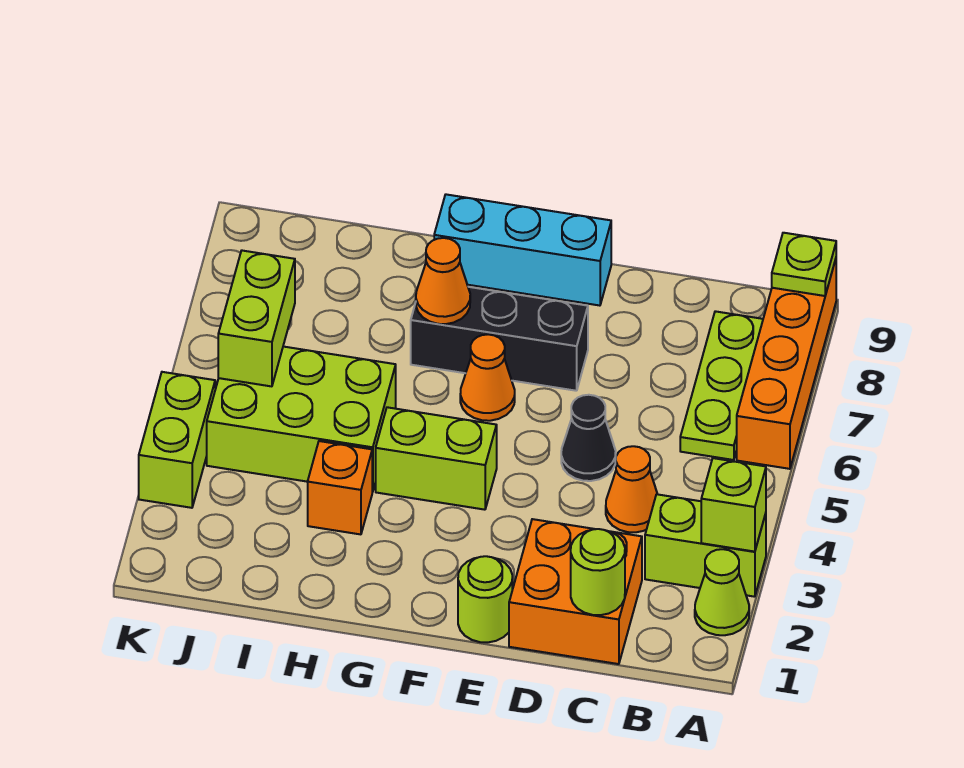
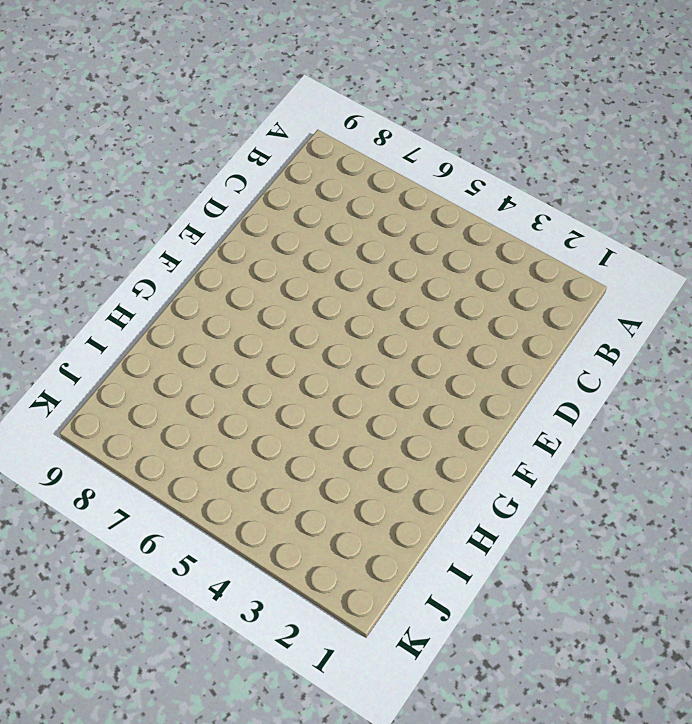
none -> lime 1x1 cone [695,549,749,635]
none -> lime 1x2 brick [645,494,766,597]
none -> orange 1x4 brick [737,259,836,469]

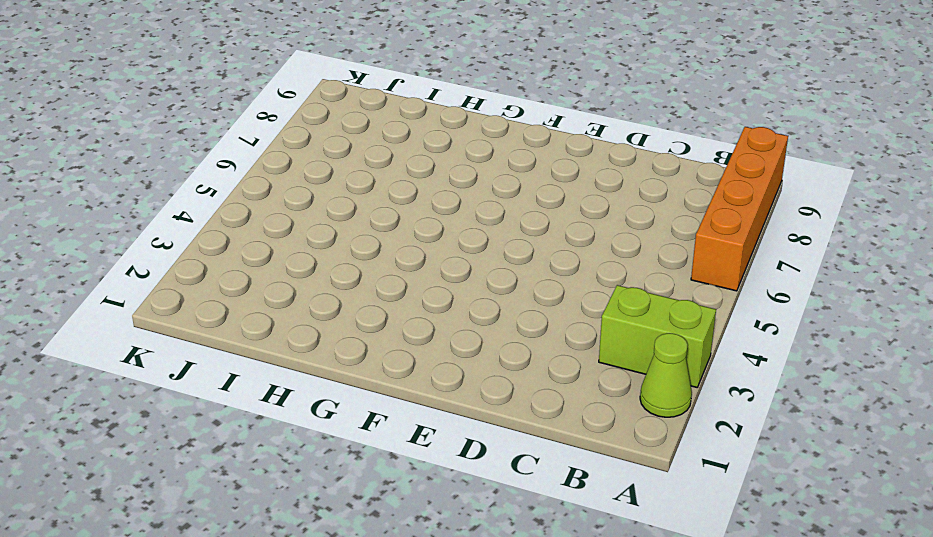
none -> lime 1x3 plate [680,311,763,460]
none -> orange 2x2 brick [509,519,642,664]
none -> orange 1x1 cone [606,446,657,532]

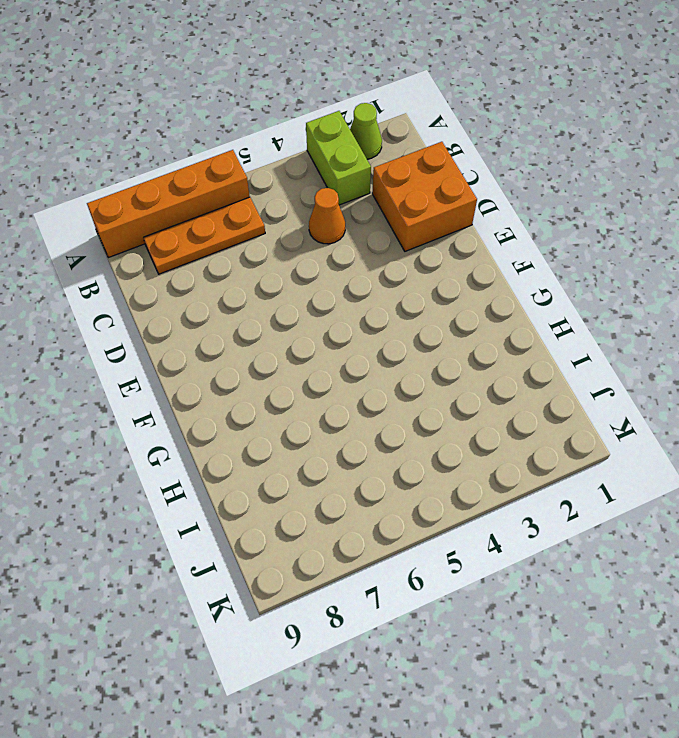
orange 1x3 plate [143,197,265,274] -> lime 1x3 plate [680,311,763,460]
none -> black 1x1 cone [561,395,616,481]
none -> lime 1x1 round brick [458,556,512,642]
none -> black 1x3 brick [411,287,588,391]

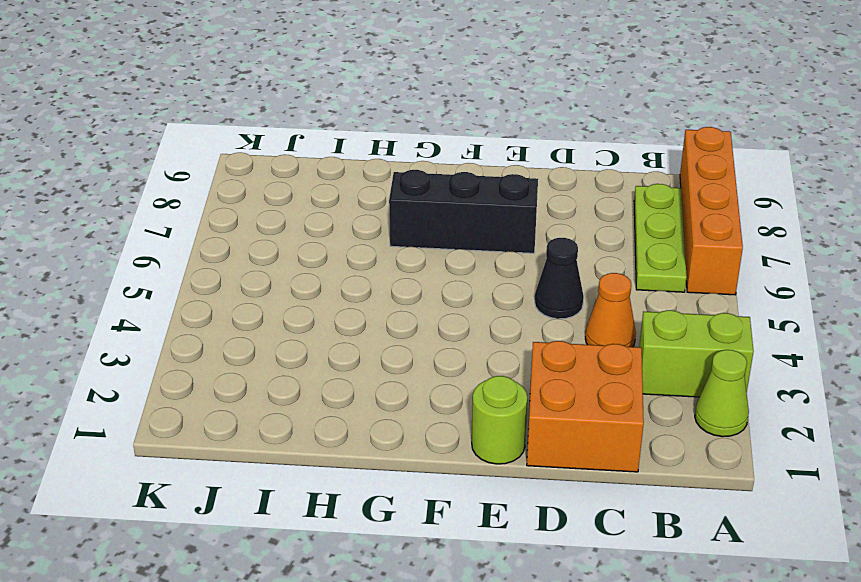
none -> cyan 1x3 brick [434,194,611,306]
none -> lime 1x2 brick [376,407,497,510]
none -> orange 1x1 cone [460,334,515,421]

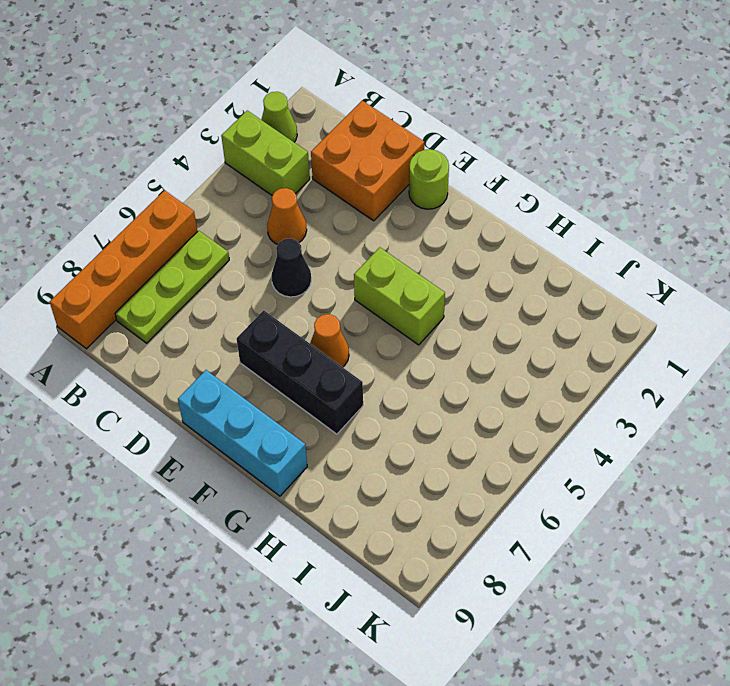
none -> orange 1x1 brick [308,441,372,534]
none -> lime 2x3 brick [207,347,396,492]
none -> lime 1x2 brick [139,372,215,508]

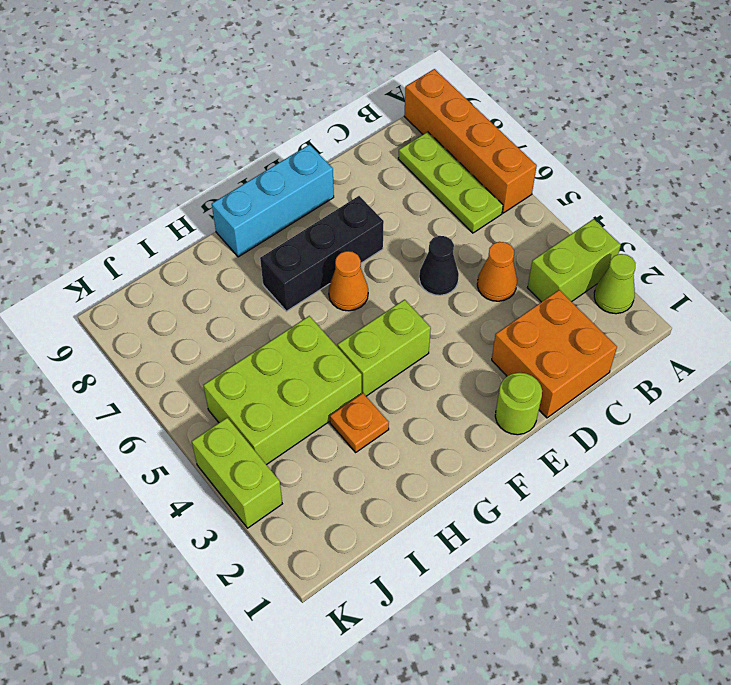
orange 1x1 plate [330,393,389,452] -> orange 1x1 brick [308,441,372,534]
none -> lime 1x1 brick [701,458,766,552]
none -> lime 1x1 plate [772,233,836,296]
none -> lime 1x1 round brick [571,529,625,615]

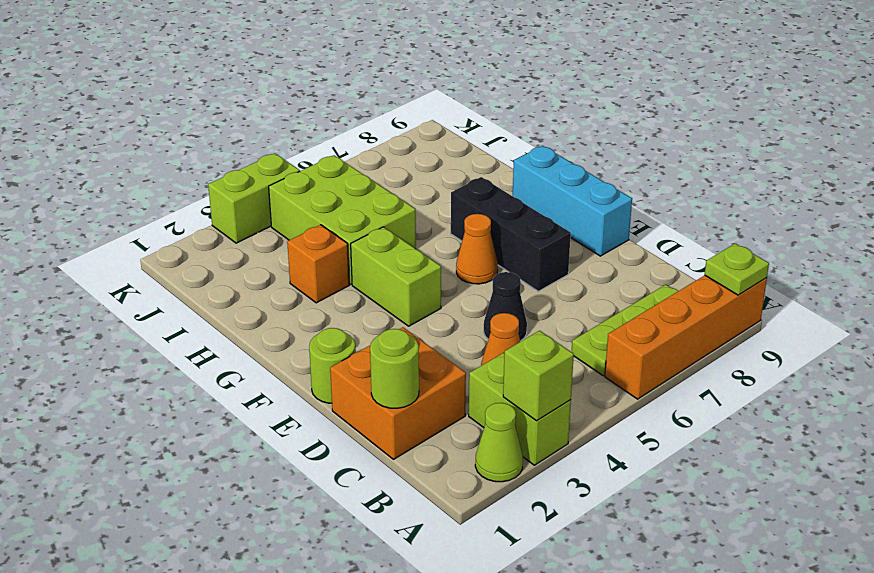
none -> orange 1x1 cone [416,238,470,324]
none -> lime 1x2 brick [218,251,295,386]

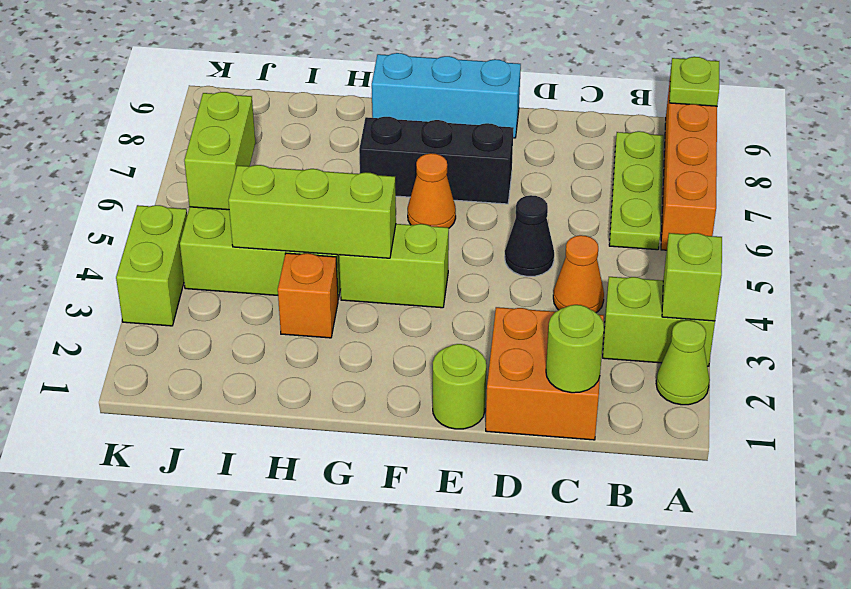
lime 1x3 brick [228,165,396,258] -> none
none -> orange 1x1 cone [416,238,470,324]

